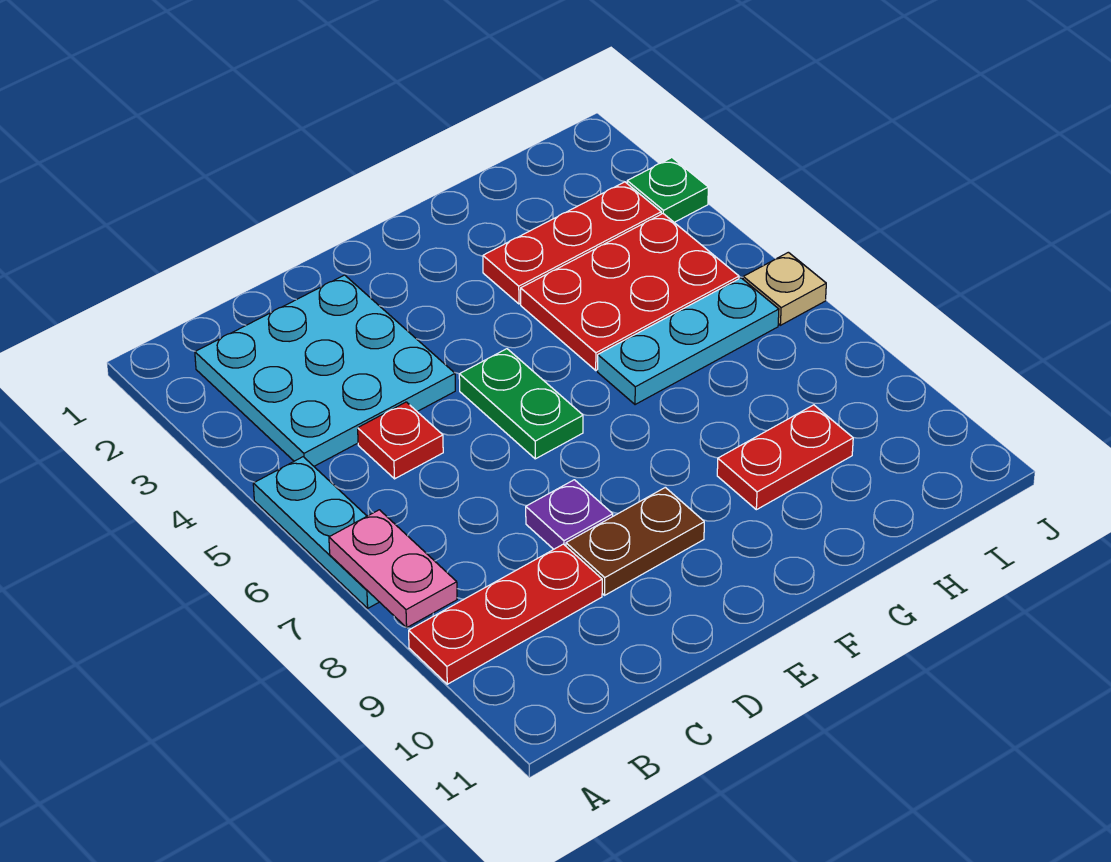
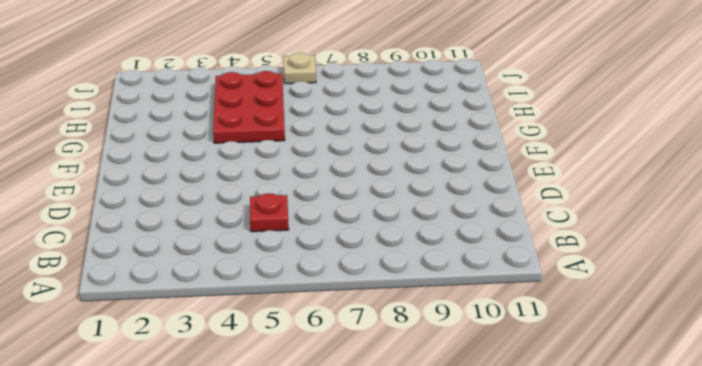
none -> cyan 1x3 plate [253,457,379,608]
none -> red 1x3 plate [409,544,602,684]
none -> cyan 3x3 plate [195,275,455,466]

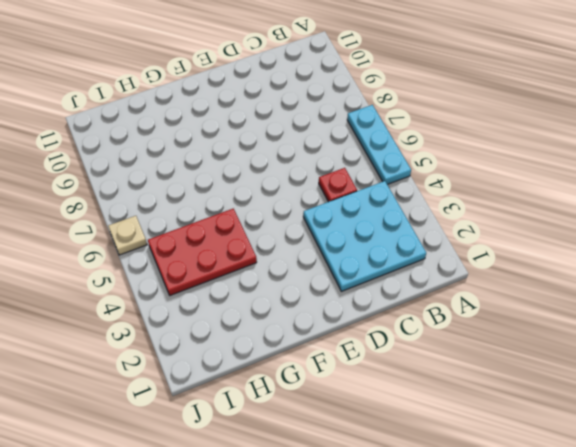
none -> red 1x3 plate [409,544,602,684]
none -> purple 1x1 plate [526,480,613,549]
none -> brown 1x2 plate [566,487,704,595]

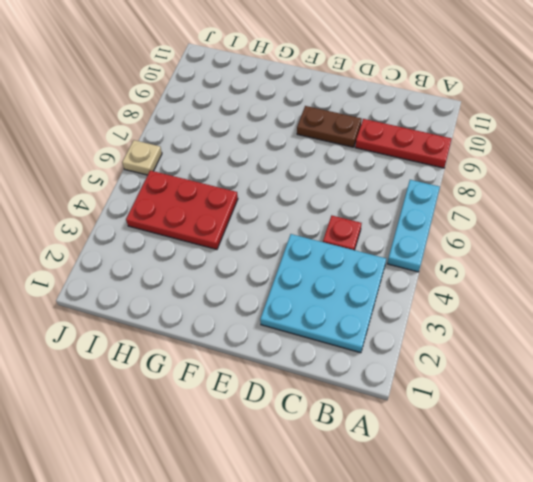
none -> purple 1x1 plate [526,480,613,549]
none -> green 1x2 plate [459,349,583,459]
none -> red 1x3 plate [483,182,661,304]

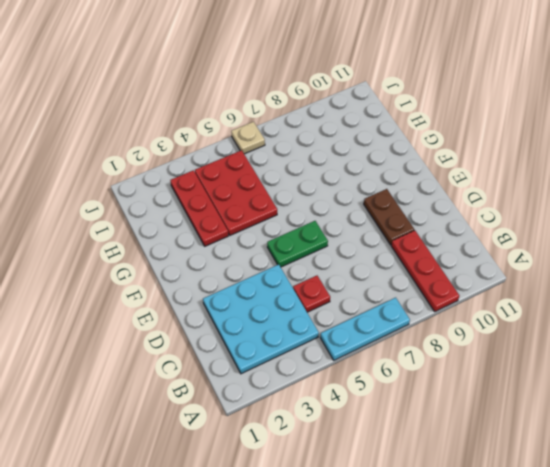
none -> purple 1x1 plate [526,480,613,549]
none -> cyan 1x3 plate [598,278,779,405]
none -> red 1x2 plate [717,405,853,510]

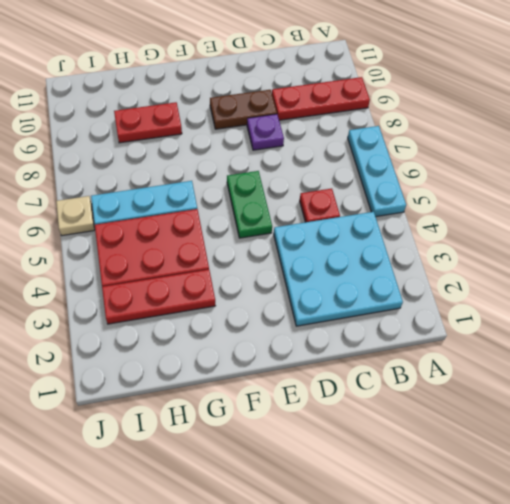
none -> green 1x1 plate [627,158,708,222]
none -> pink 1x2 plate [329,510,457,627]

